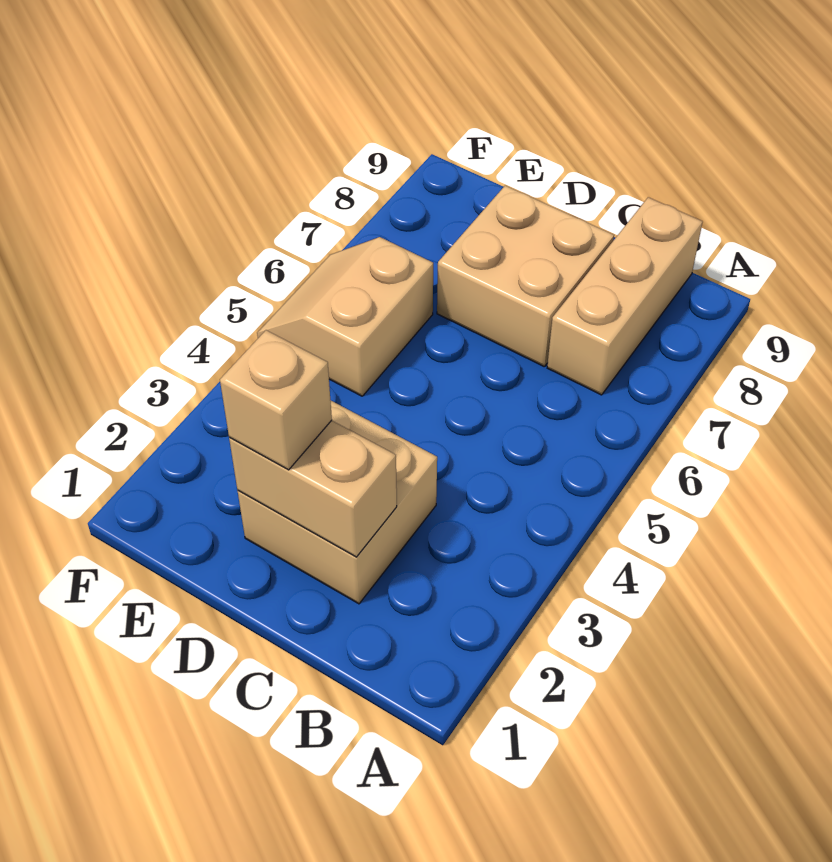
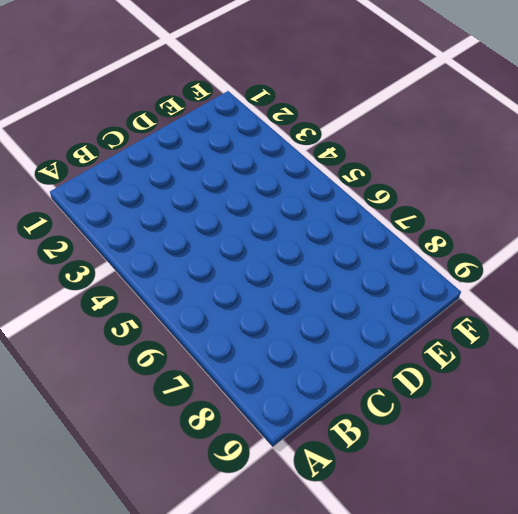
none -> tan 1x3 brick [547,197,703,395]
none -> tan 2x2 brick [238,401,437,604]

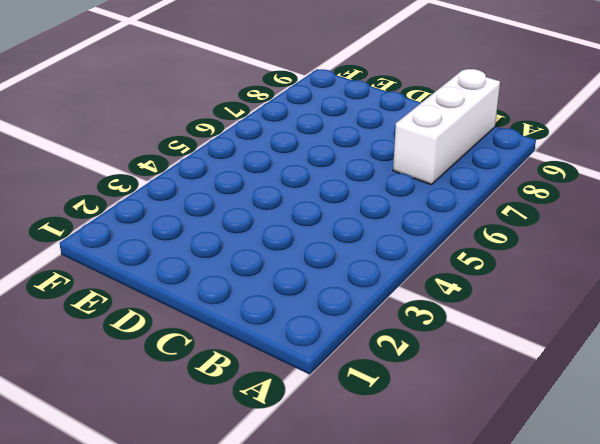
white 1x3 brick [393,69,500,185] -> tan 1x3 brick [547,197,703,395]
none -> tan 2x2 brick [238,401,437,604]
none -> tan 2x2 brick [437,185,614,366]

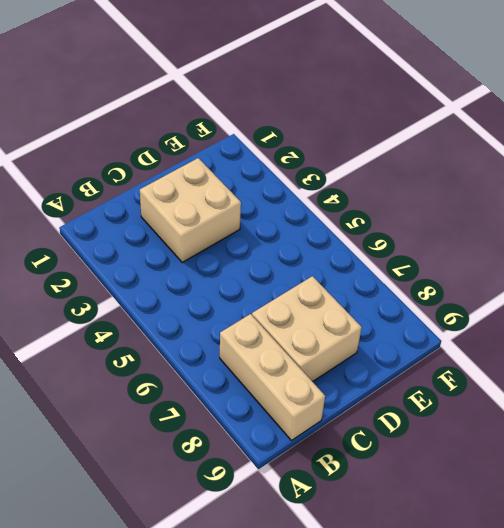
none -> tan 2x2 slope [257,237,433,396]
none -> tan 1x2 brick [229,420,397,557]

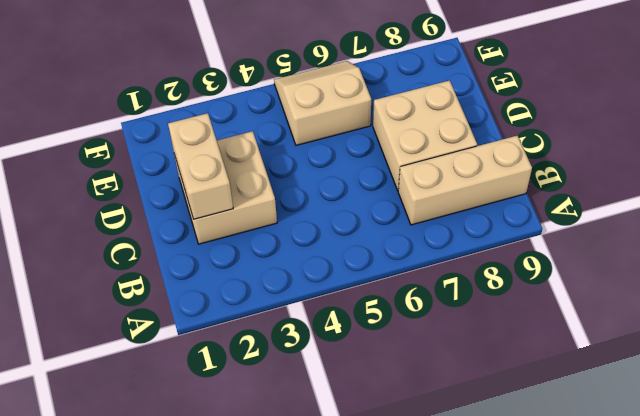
none -> tan 1x1 brick [220,330,332,470]

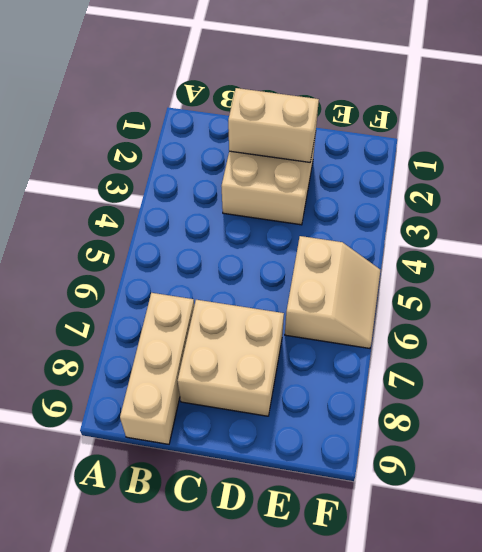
none -> tan 1x1 brick [220,330,332,470]

